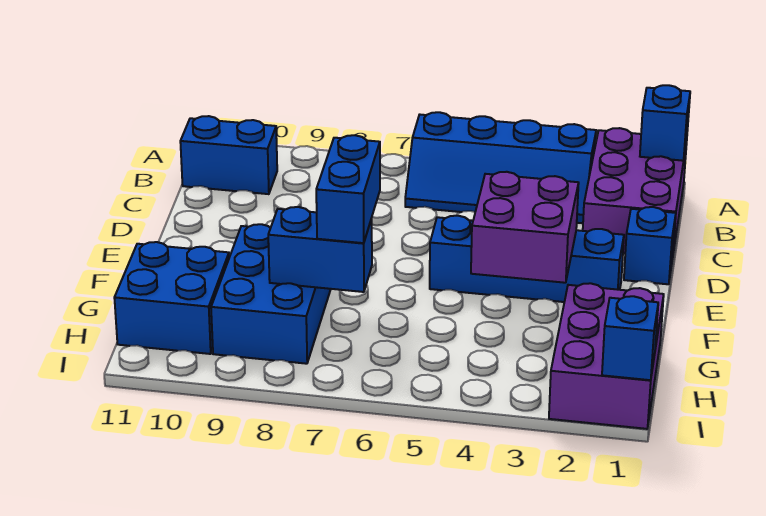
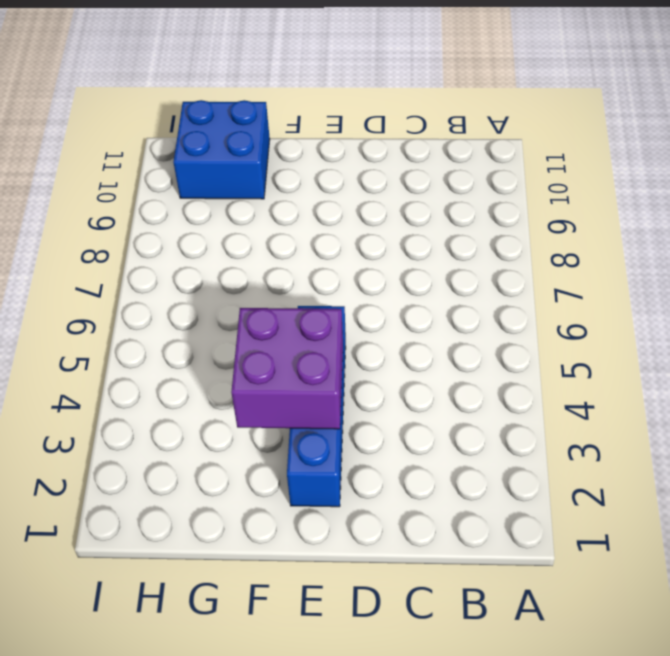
none -> purple 2x3 brick [583,128,687,253]
none -> blue 2x4 slope [405,112,596,223]
none -> blue 1x2 brick [180,116,277,194]

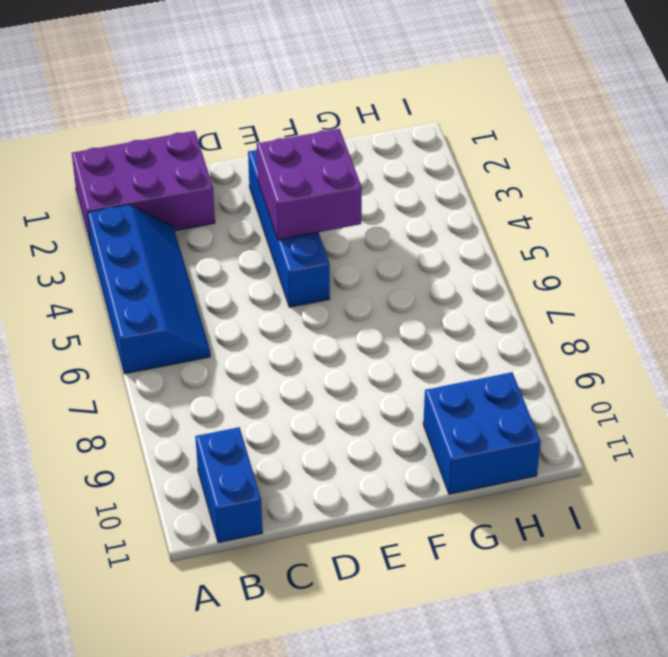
none -> blue 1x1 brick [624,207,676,284]
none -> blue 2x3 brick [211,224,331,364]
none -> purple 2x3 brick [549,283,664,429]

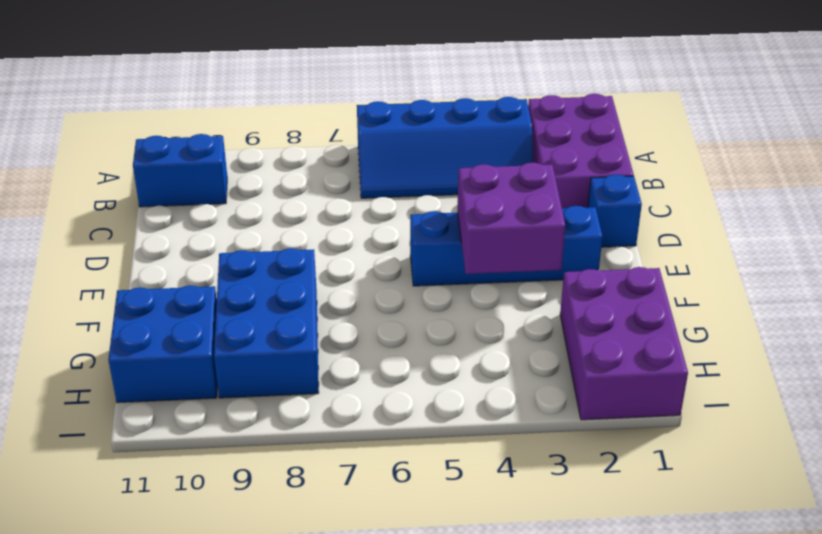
none -> blue 1x1 brick [640,85,690,161]
none -> blue 1x2 brick [268,207,372,292]
none -> blue 1x1 brick [602,296,658,380]

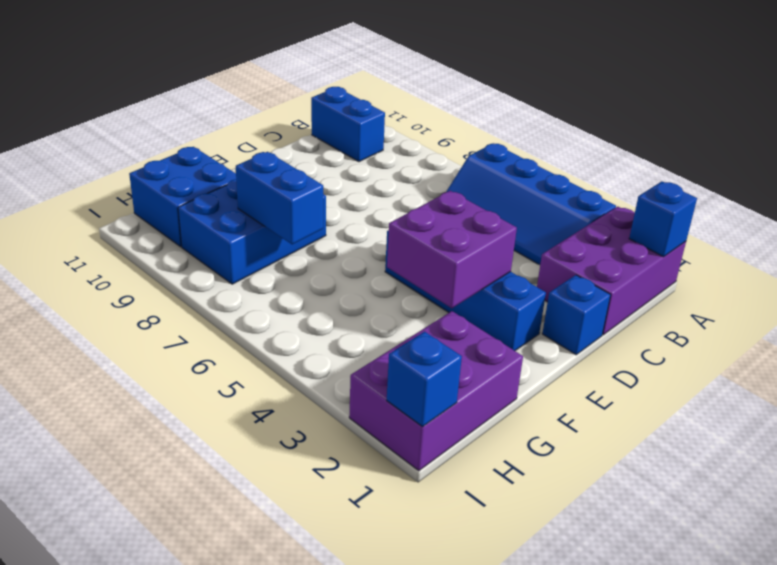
none -> blue 1x2 brick [316,135,380,243]

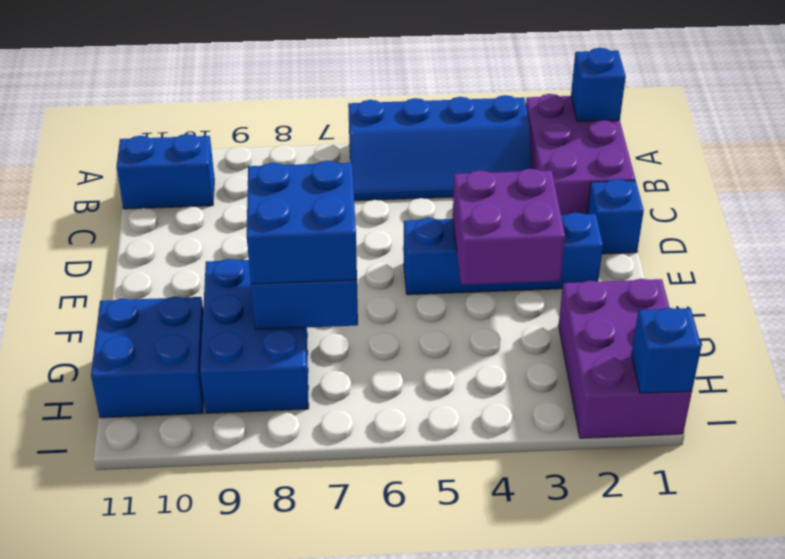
blue 2x2 brick [247,161,357,284] -> blue 1x2 brick [316,135,380,243]

